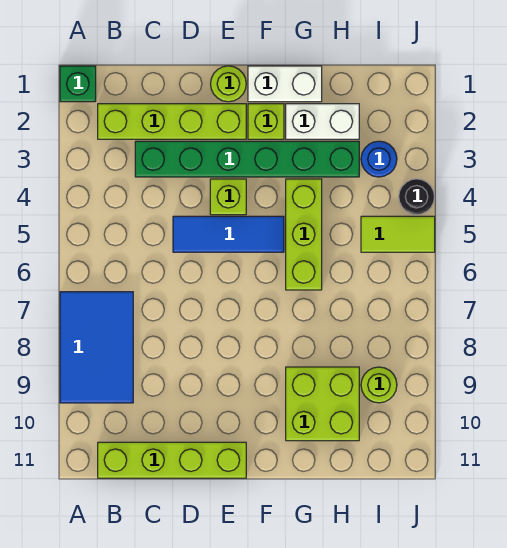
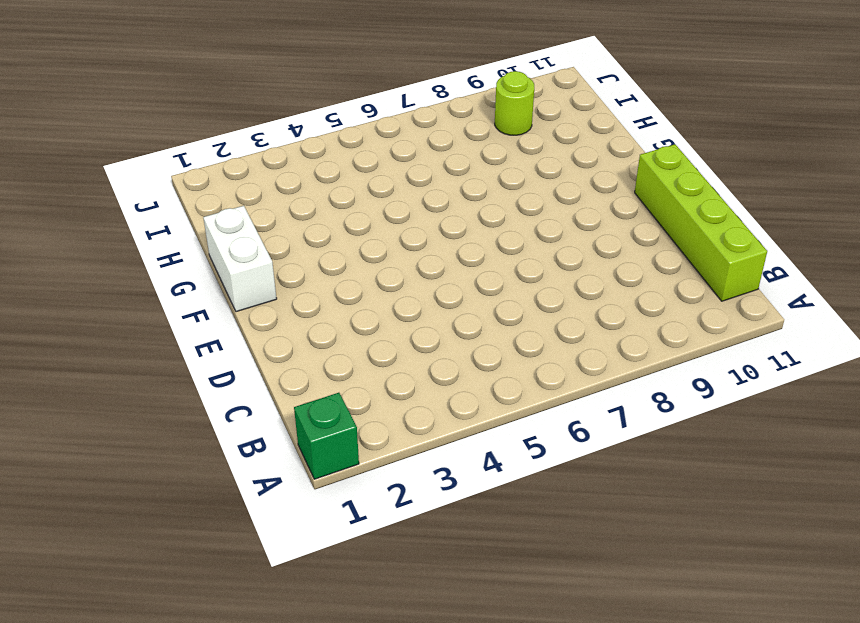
none -> blue 2x3 tile [60,292,133,403]
none -> lime 1x4 brick [98,104,246,139]
none -> green 1x6 brick [135,141,359,177]

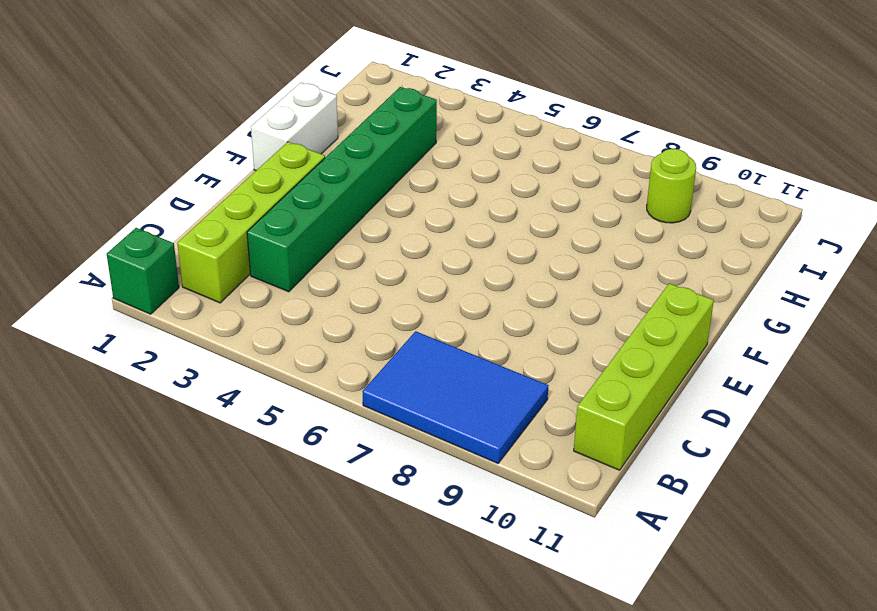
none -> blue 1x3 tile [173,216,284,252]
none -> lime 1x1 round brick [211,66,246,102]
none -> lime 1x1 brick [210,179,246,215]

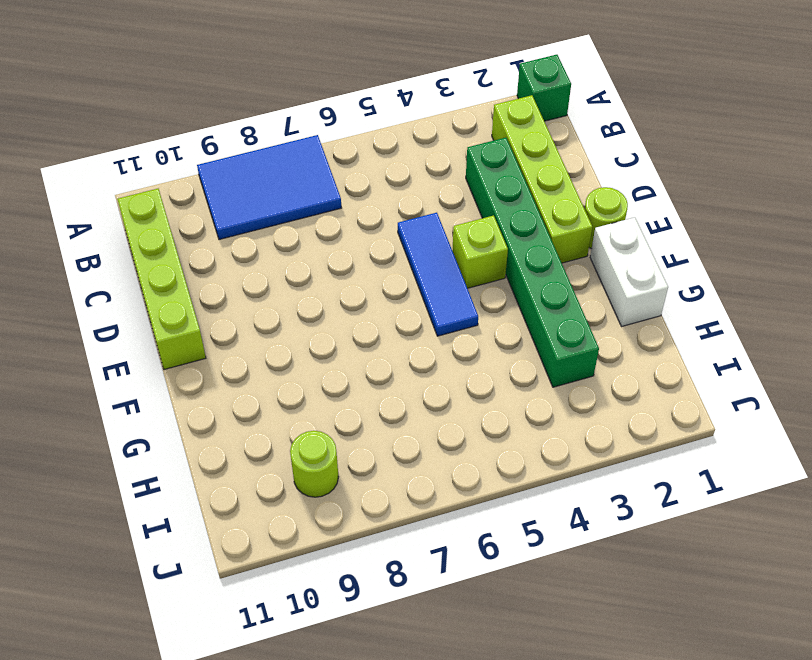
none -> lime 1x1 brick [248,104,284,139]
none -> white 1x2 brick [286,104,359,139]
none -> lime 1x3 brick [286,179,322,290]

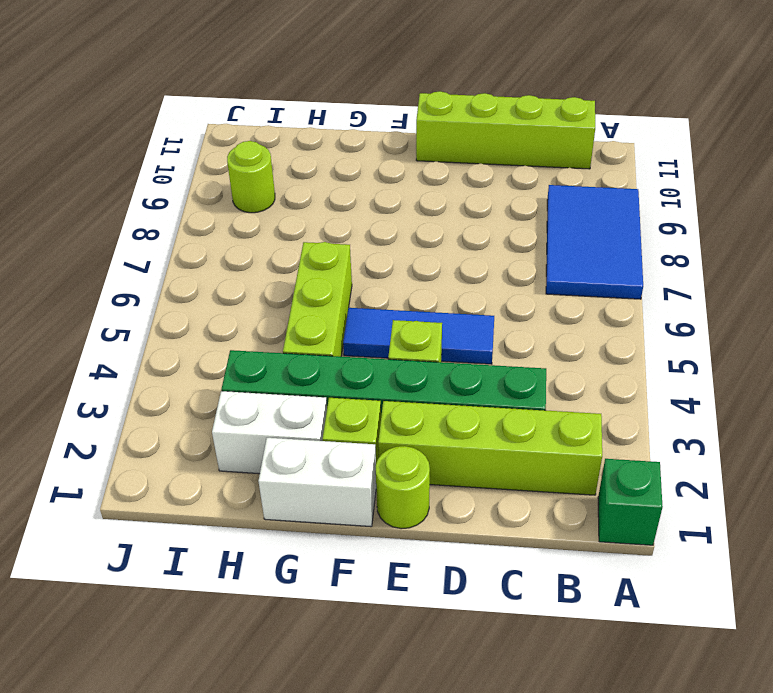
none -> lime 2x2 brick [286,367,359,441]
none -> blue 1x1 round brick [361,141,397,177]
none -> lime 1x2 tile [361,216,435,252]

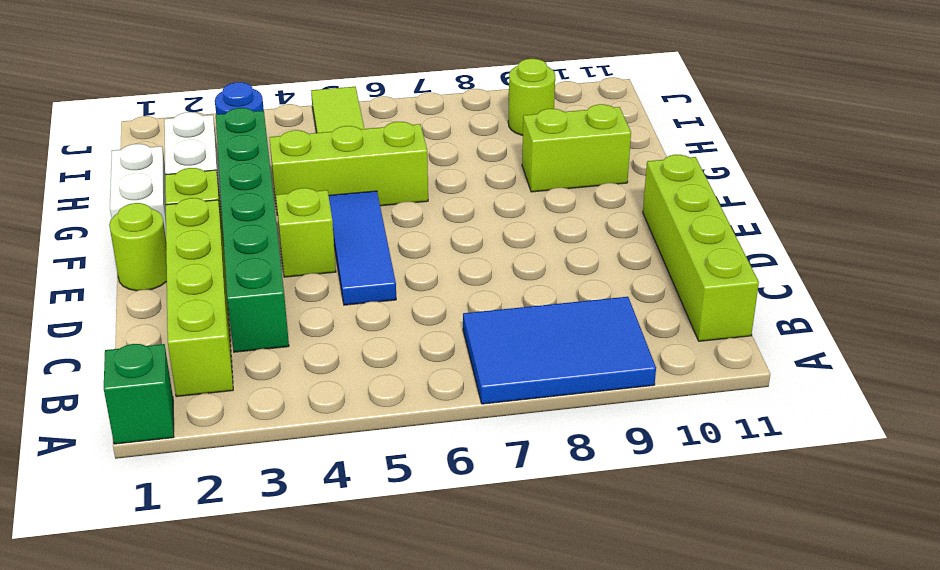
lime 1x2 brick [522,104,631,192] -> lime 2x2 brick [286,367,359,441]
none -> black 1x1 round brick [399,179,434,215]

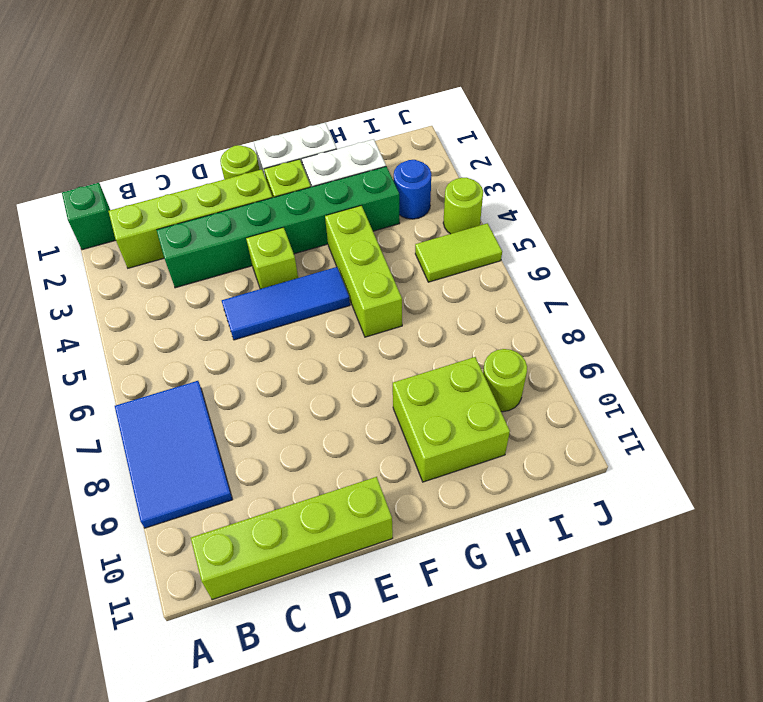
lime 1x1 round brick [443,178,483,234] -> black 1x1 round brick [399,179,434,215]

